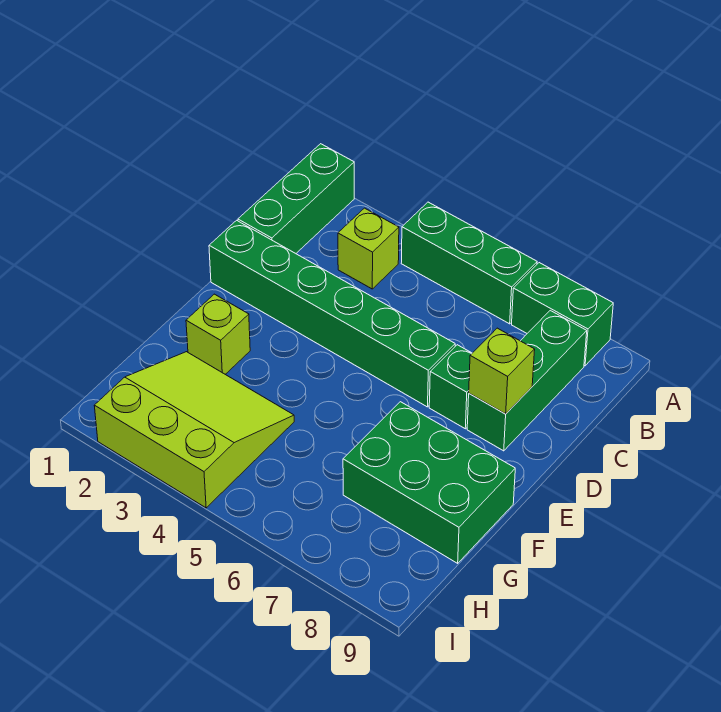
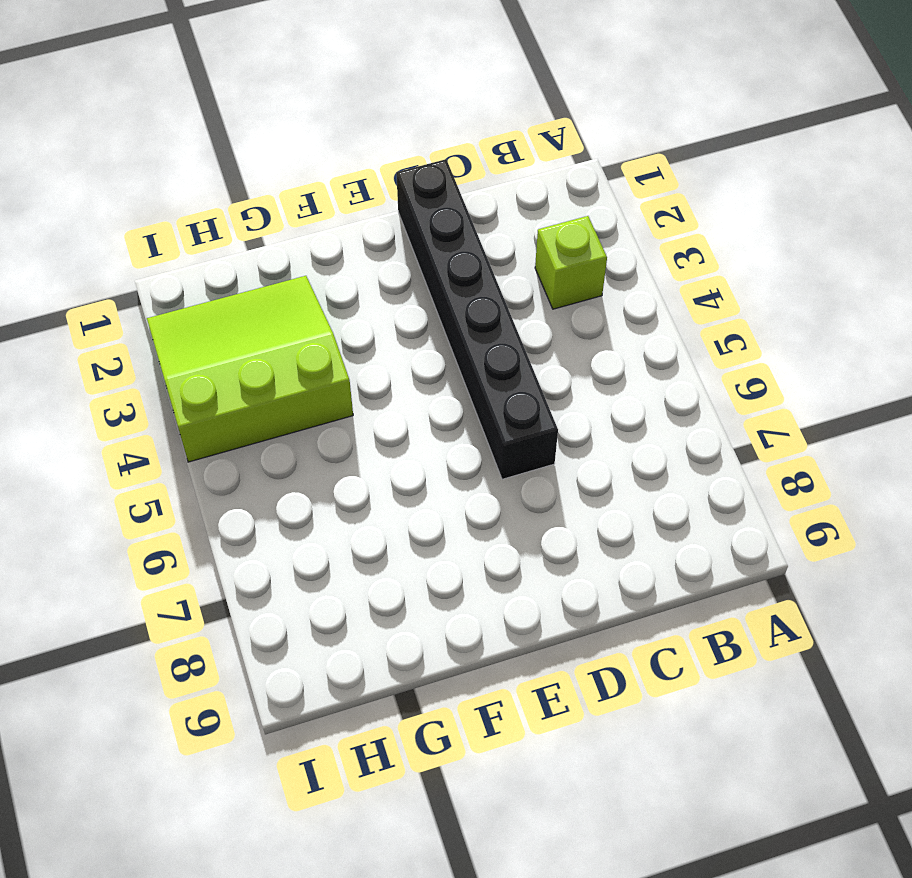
black 1x6 brick [396,159,558,479] -> green 1x6 brick [209,220,455,407]
lime 3x3 slope [147,276,353,462] -> lime 3x3 slope turned to [94,352,294,508]
none -> green 1x3 brick [238,144,354,253]
none -> green 1x3 brick [401,202,537,324]

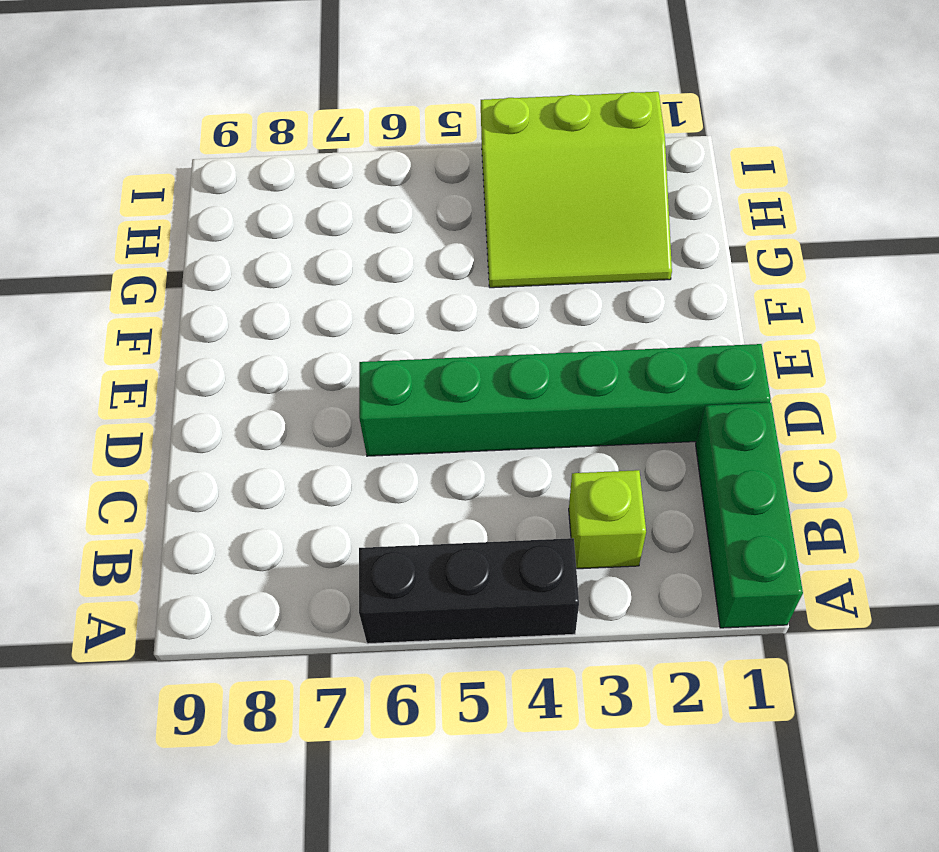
black 1x3 brick [359,538,579,644] -> green 1x3 brick [401,202,537,324]
none -> green 1x2 brick [512,263,613,366]
none -> green 1x3 brick [467,310,587,451]

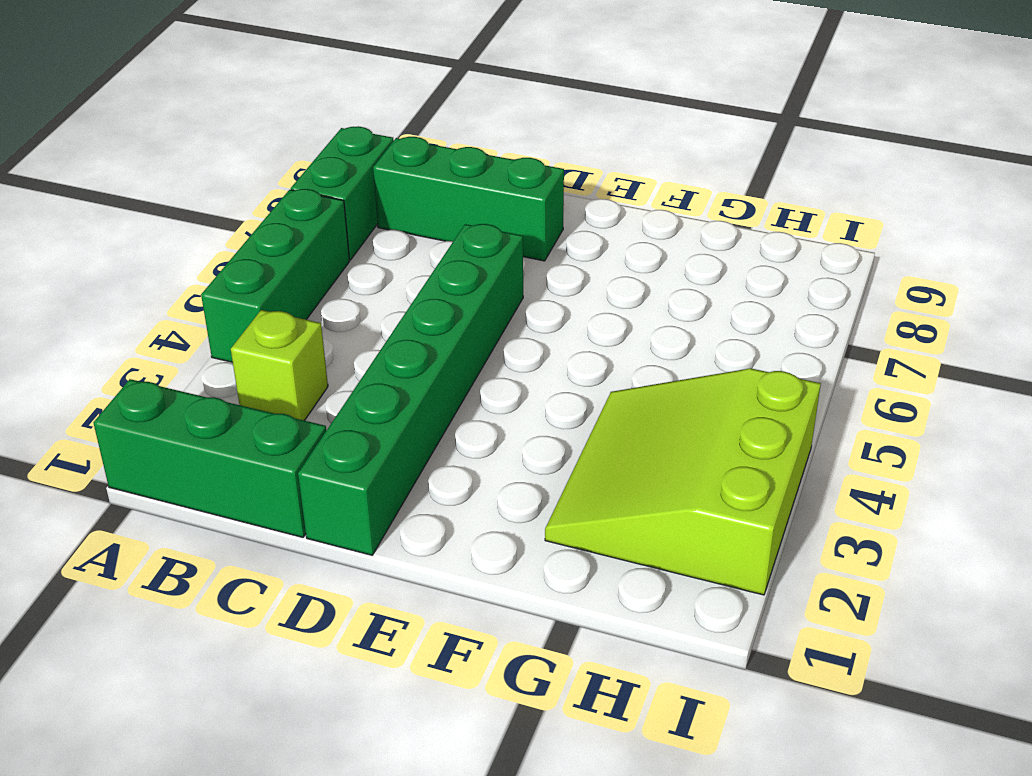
none -> green 1x1 brick [429,345,472,429]
none -> lime 1x1 brick [186,294,250,374]

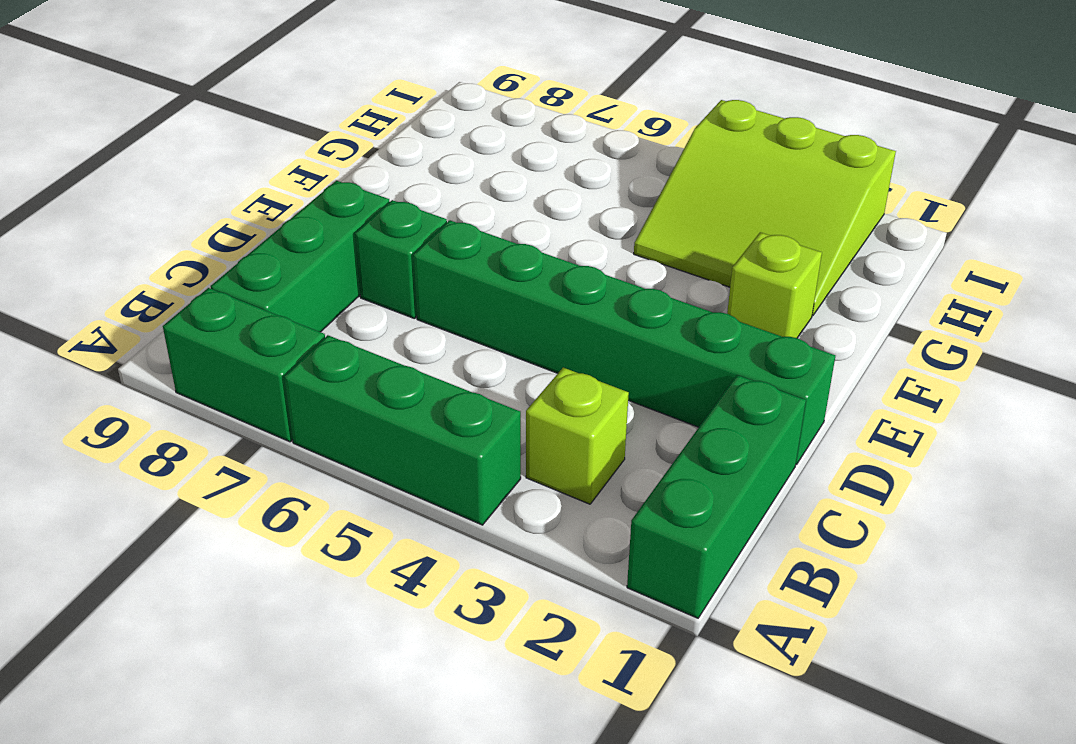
none -> green 2x3 brick [343,402,515,563]
none -> lime 1x1 brick [469,328,535,414]

